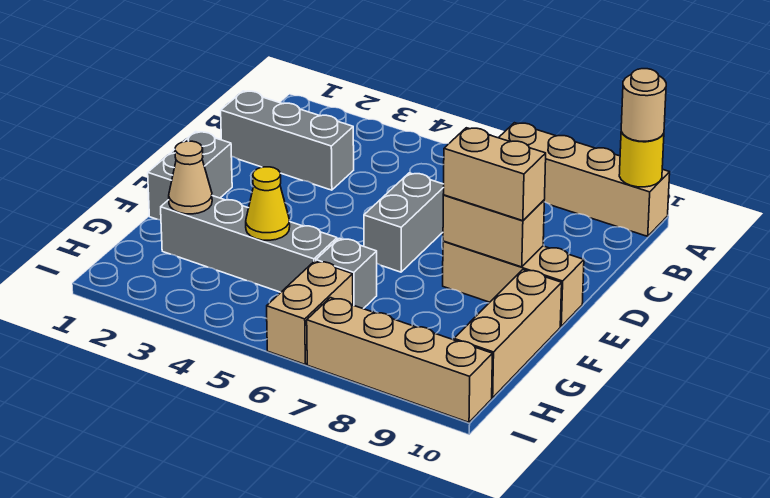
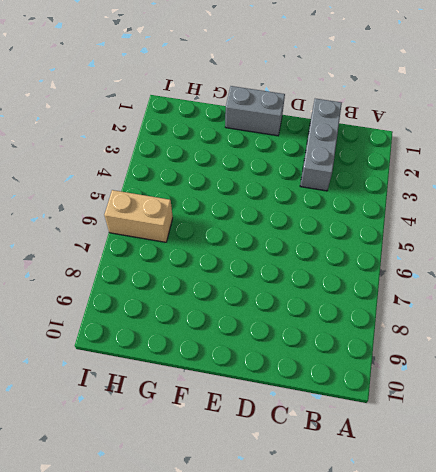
none -> tan 1x4 brick [499,123,670,236]
none -> grey 1x2 brick [364,173,444,272]
none -> tan 1x3 brick [443,241,584,326]

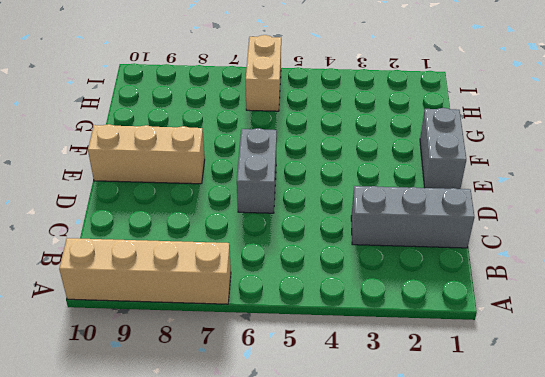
none -> tan 1x3 brick [454,270,562,398]
none -> grey 1x4 brick [161,196,337,292]
none -> grey 1x1 brick [316,238,377,309]

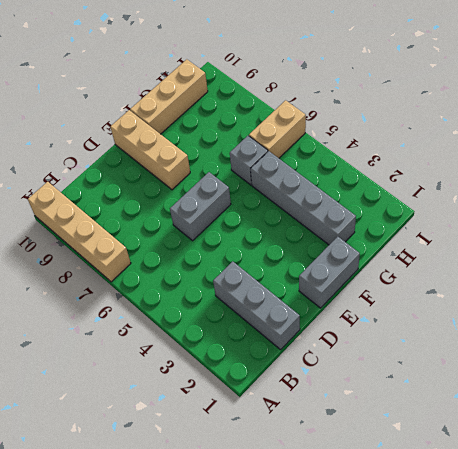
none -> tan 1x4 brick [307,298,492,422]
none -> yellow 1x1 round brick [619,132,664,187]
none -> tan 1x2 brick [443,195,544,267]

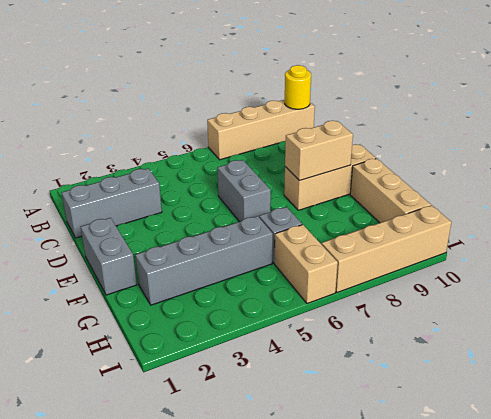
none -> tan 1x1 cone [169,141,212,214]
none -> yellow 1x1 cone [246,167,290,240]
none -> tan 1x1 round brick [621,69,666,141]

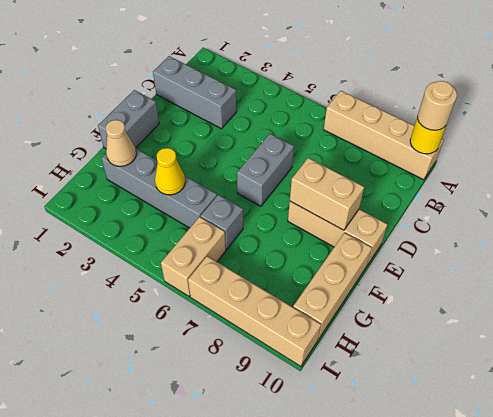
none -> tan 1x2 brick [443,128,546,221]

